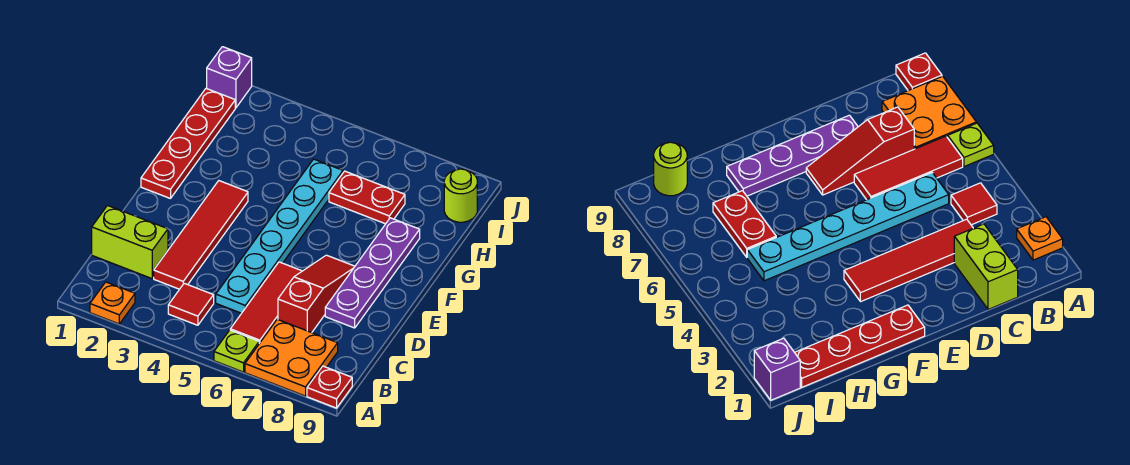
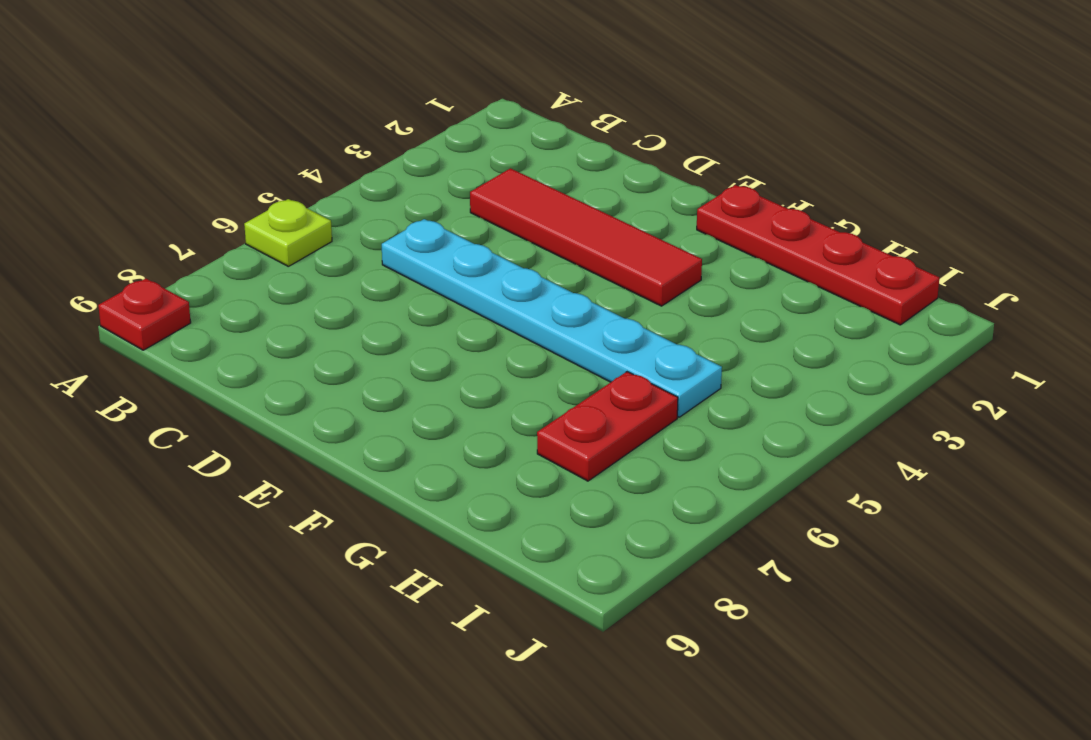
none -> orange 1x1 plate [90,282,135,324]
none -> orange 2x2 plate [245,319,338,396]
none -> red 1x1 tile [168,283,214,325]

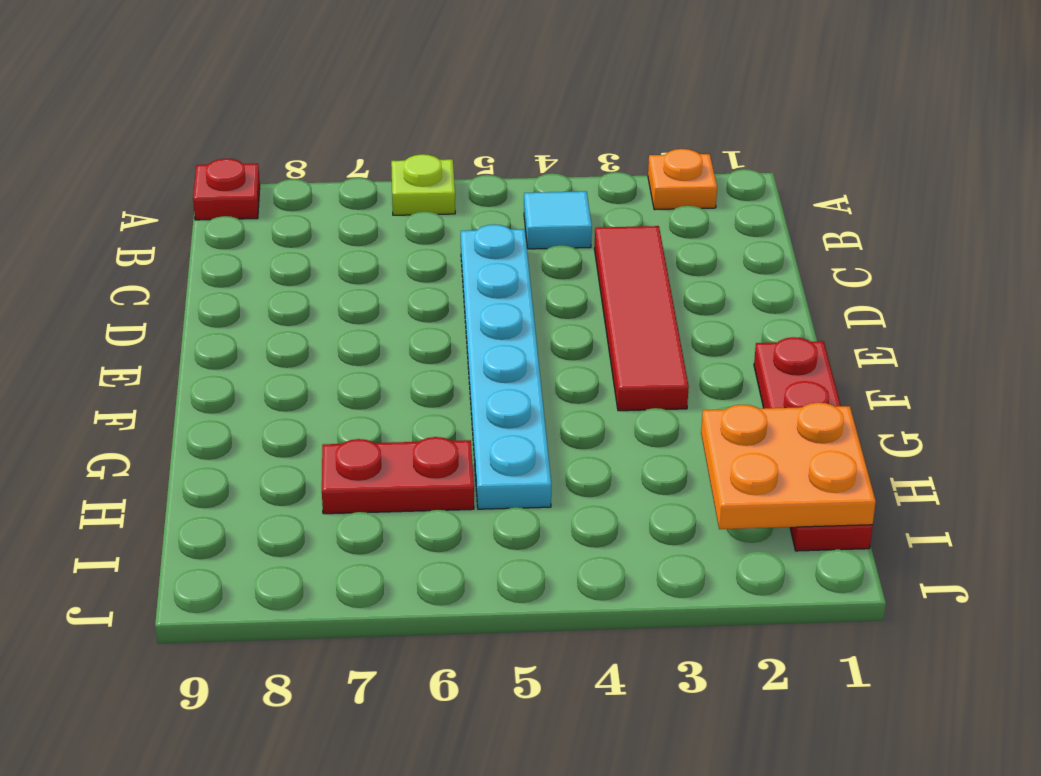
cyan 1x1 tile [524,191,592,249] -> red 1x1 tile [168,283,214,325]
orange 2x2 plate [701,402,876,529] -> orange 2x2 plate moved to [245,319,338,396]
none -> red 1x3 tile [230,262,302,343]
none -> lime 1x2 brick [92,206,168,279]
none -> red 1x3 slope [278,255,355,333]

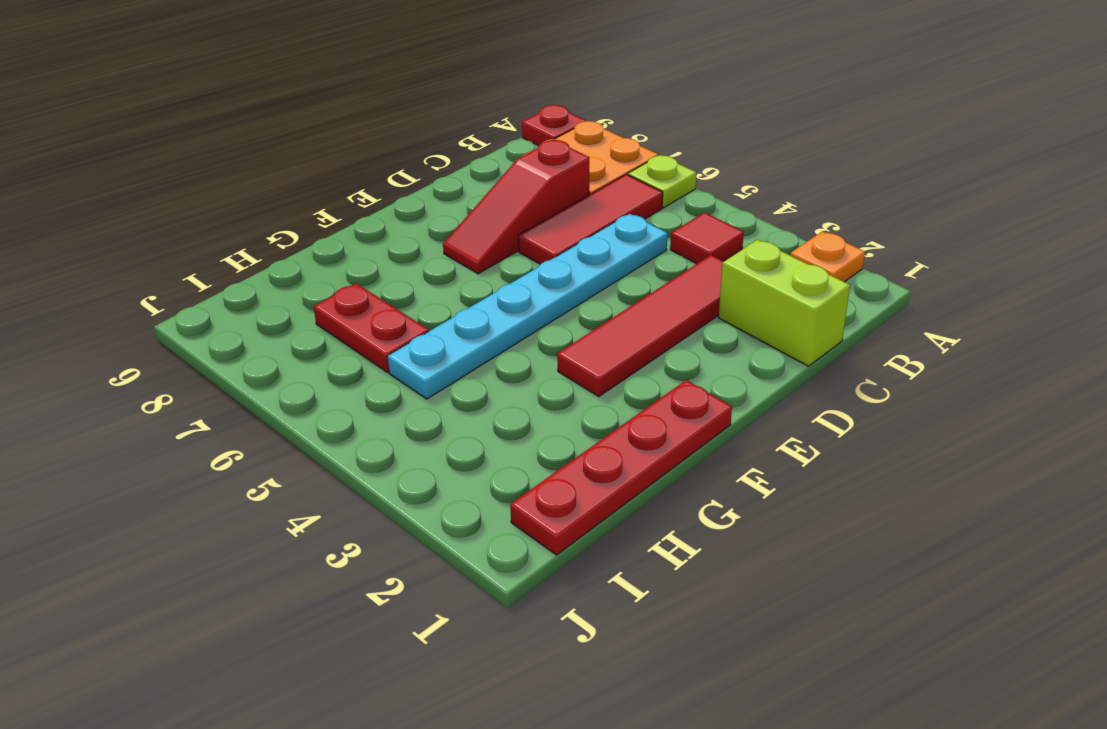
none -> purple 1x4 plate [325,218,420,328]
none -> lime 1x1 round brick [444,169,477,222]
none -> purple 1x1 brick [207,47,252,108]

